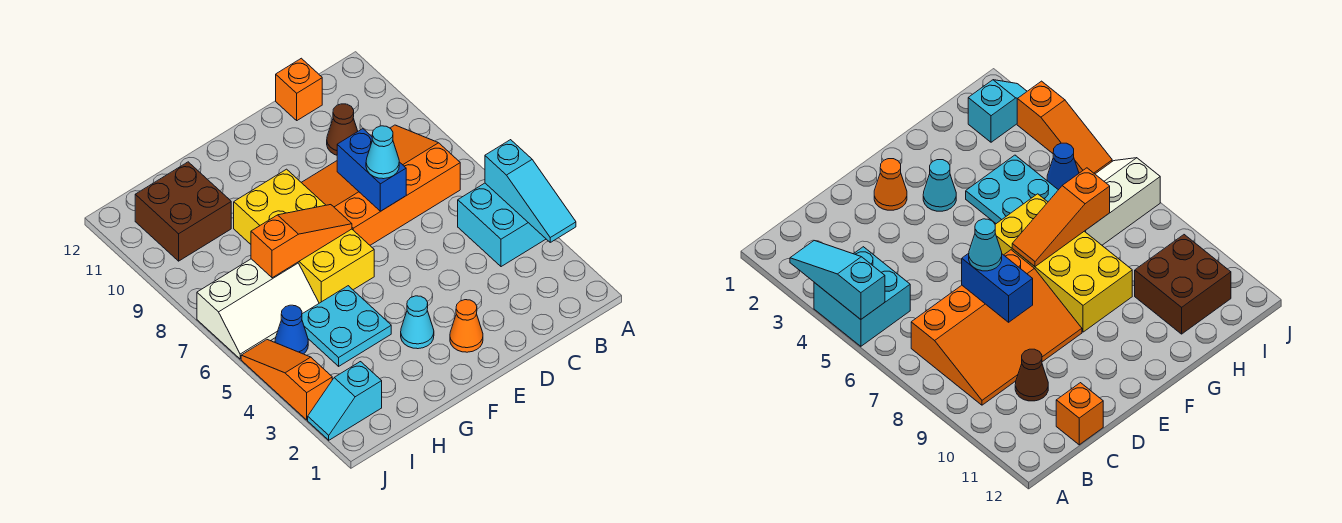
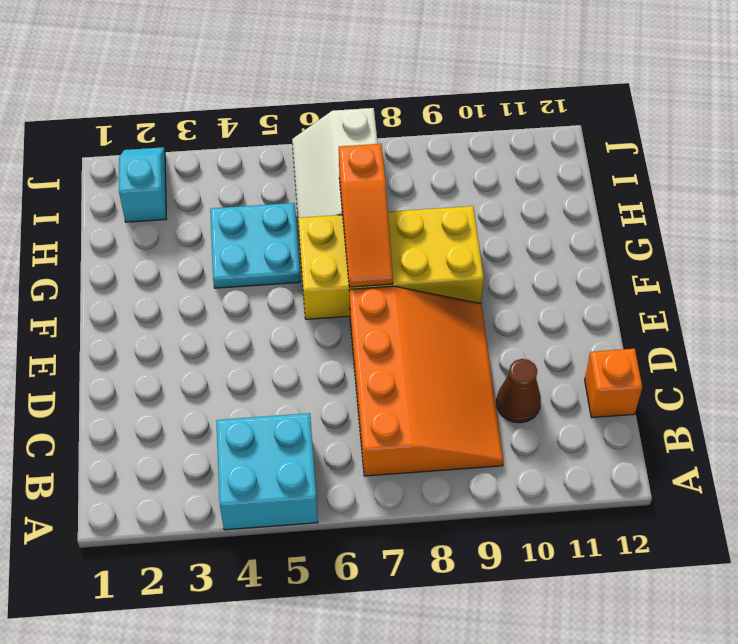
none -> orange 1x1 cone [450,300,483,352]
none -> cyan 1x1 cone [401,296,434,349]
none -> brown 2x2 brick [135,162,231,261]

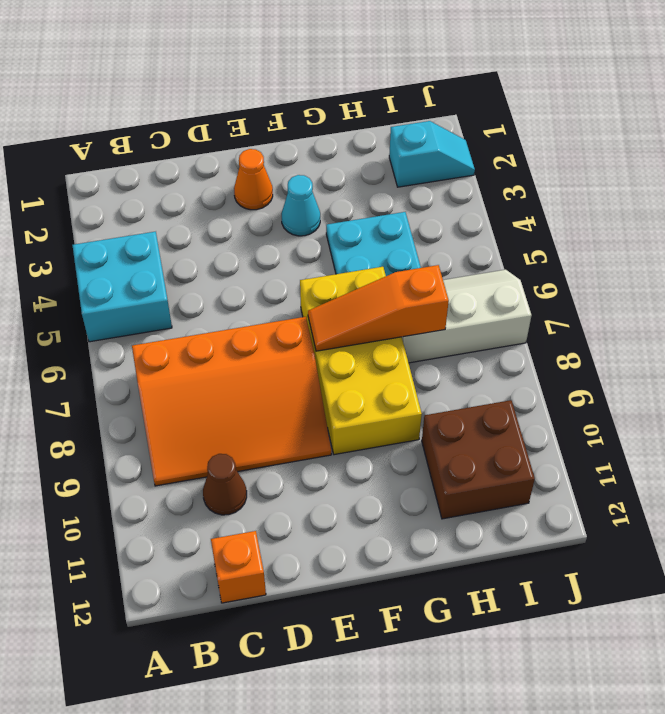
none -> blue 1x1 cone [275,305,308,354]
none -> orange 1x3 slope [241,340,332,420]
none -> cyan 1x3 slope [485,140,576,242]

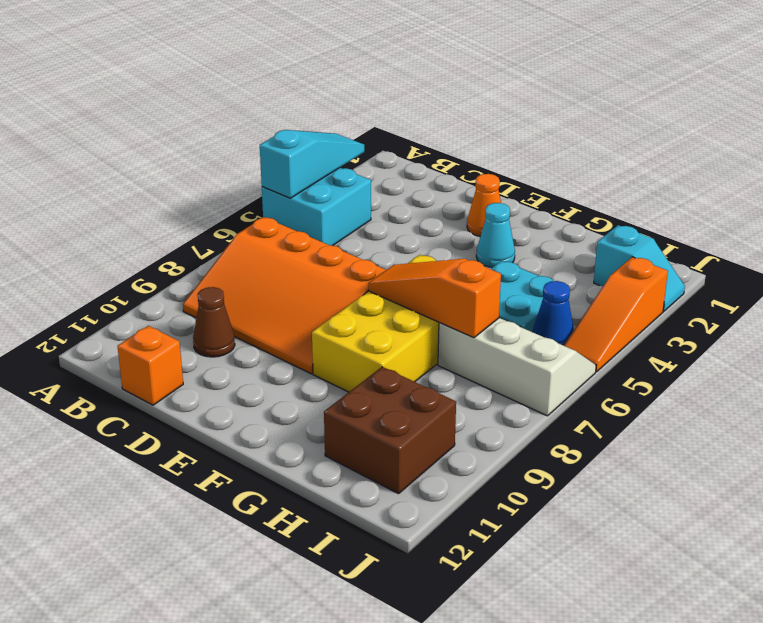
none -> blue 1x2 brick [337,129,406,211]
none -> cyan 1x1 cone [366,126,399,179]

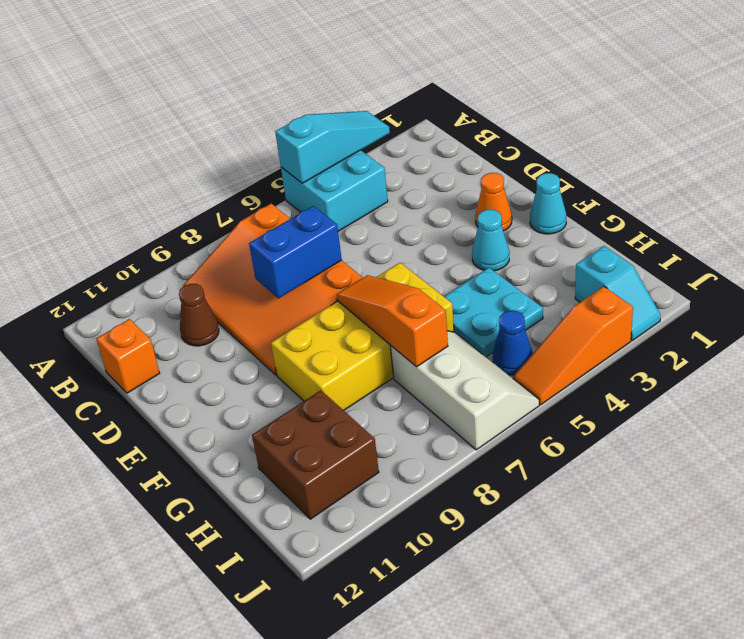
cyan 1x1 cone [530,173,566,234] -> cyan 1x1 cone moved to [366,126,399,179]

